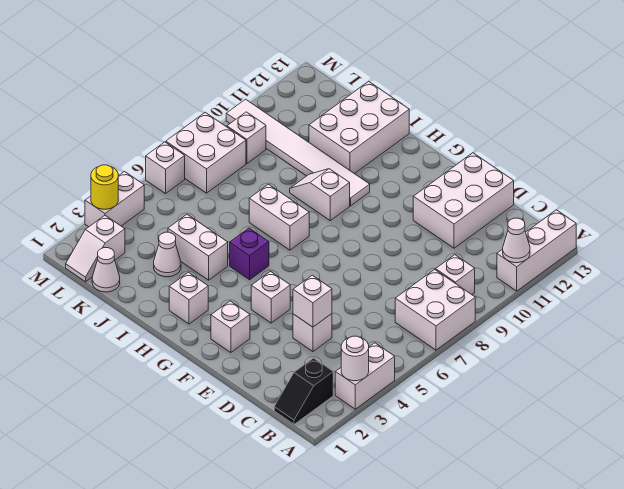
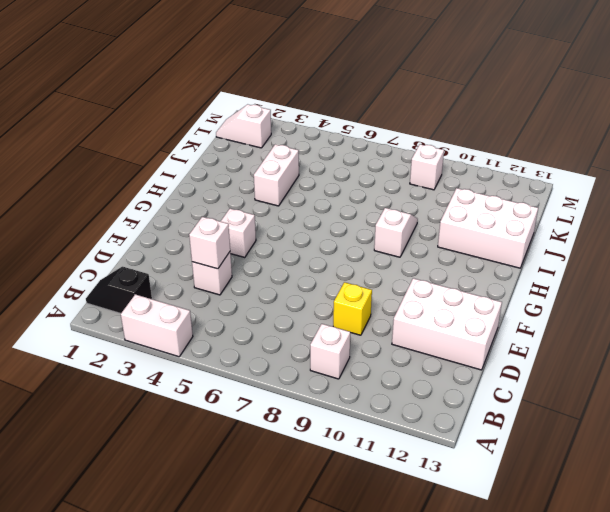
yellow 1x1 brick [333,282,372,335] -> none
none -> white 2x2 brick [395,269,475,350]
none -> white 1x3 brick [497,210,576,291]
none -> white 1x1 brick [211,301,250,353]

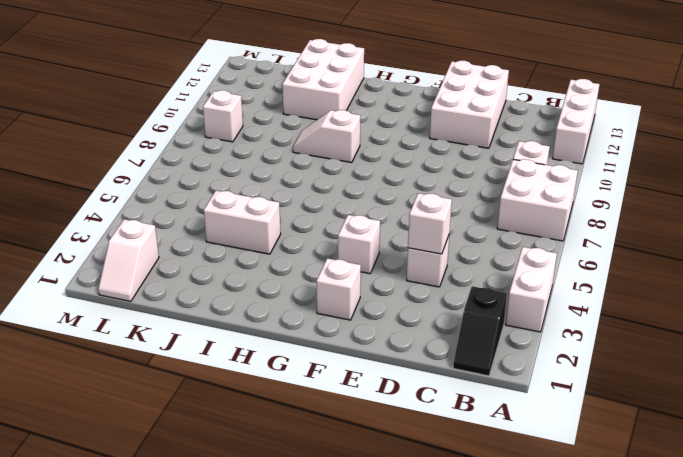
none -> white 1x1 brick [169,272,208,324]
none -> purple 1x1 brick [230,228,269,280]
none -> white 1x2 brick [249,184,309,250]

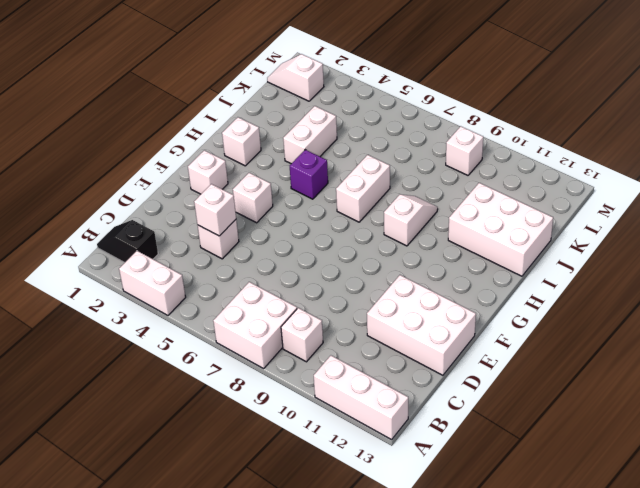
none -> white 1x6 tile [226,99,370,206]
none -> white 1x1 cone [154,232,181,277]
none -> white 1x1 cone [92,248,120,292]

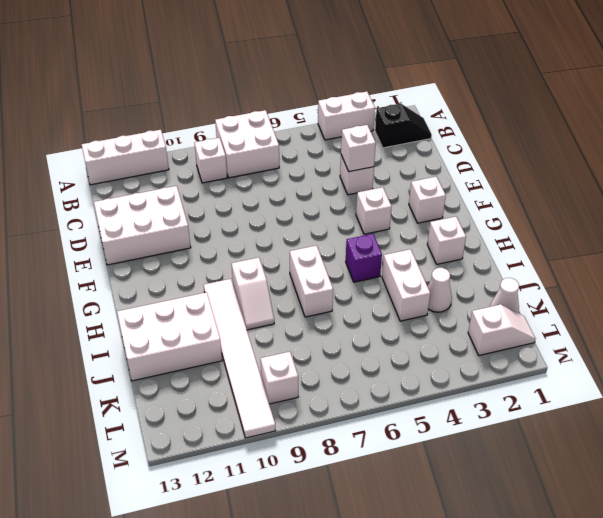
none -> white 2x2 brick [166,112,246,193]
none -> white 1x2 brick [85,172,144,227]
none -> white 1x1 brick [146,142,185,194]

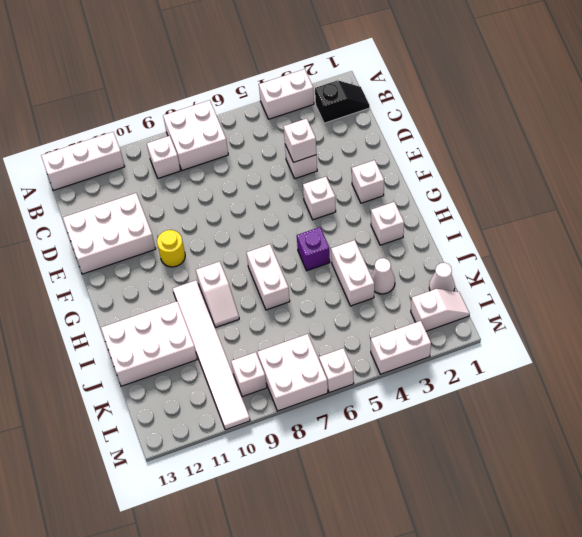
yellow 1x1 round brick [157,230,185,267] -> yellow 1x1 round brick moved to [91,165,118,209]
none -> white 1x1 round brick [341,336,369,381]
none -> white 1x1 cone [503,218,530,263]

